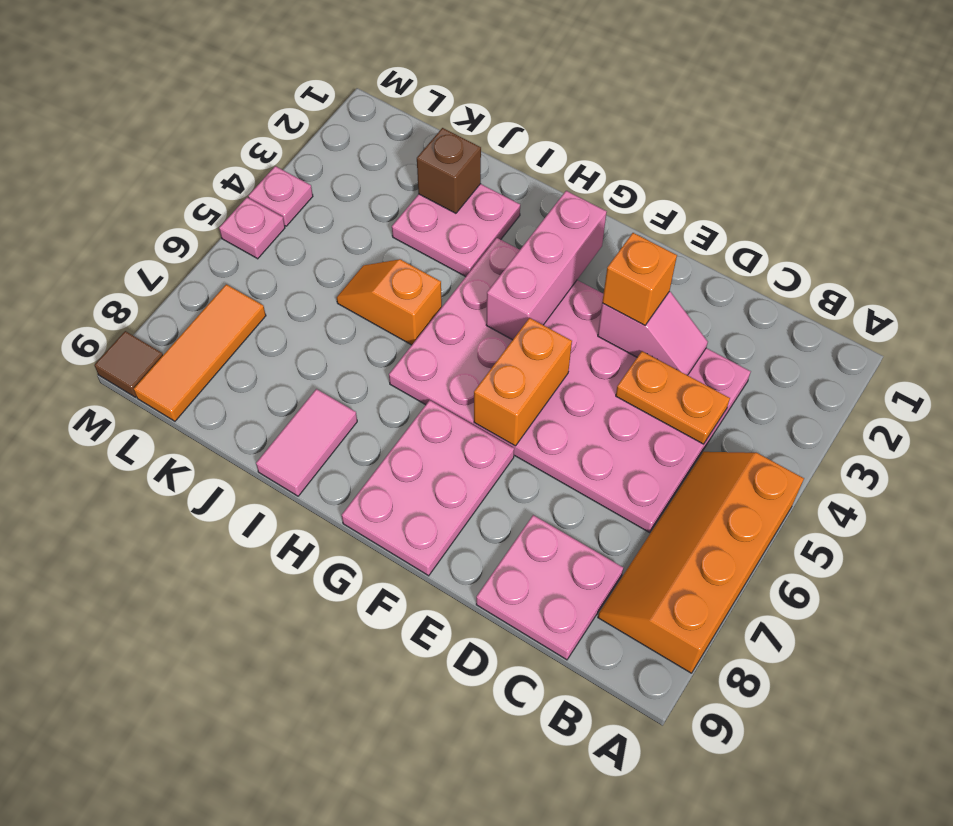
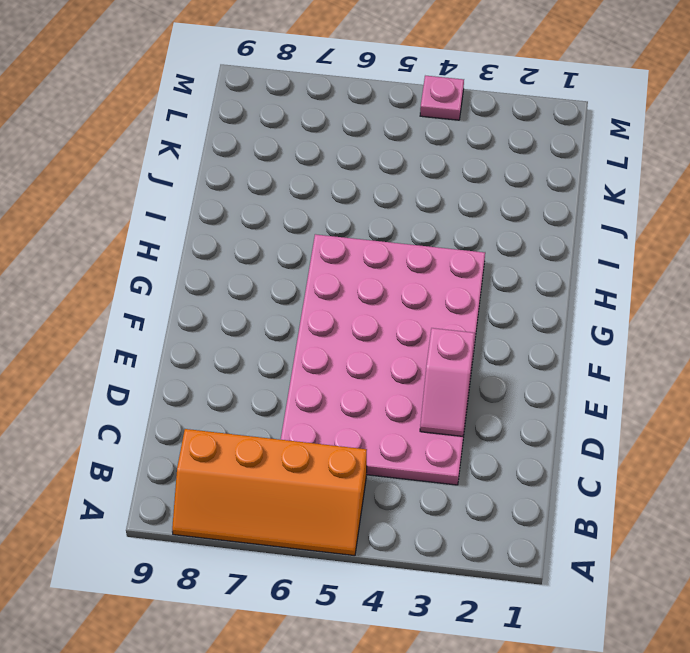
orange 2x4 slope [172,429,367,556] -> orange 2x4 slope turned to [598,452,804,673]
none -> pink 2x2 plate [476,515,623,660]
none -> pink 2x3 plate [342,400,514,576]
none -> pink 2x2 plate [392,184,520,277]

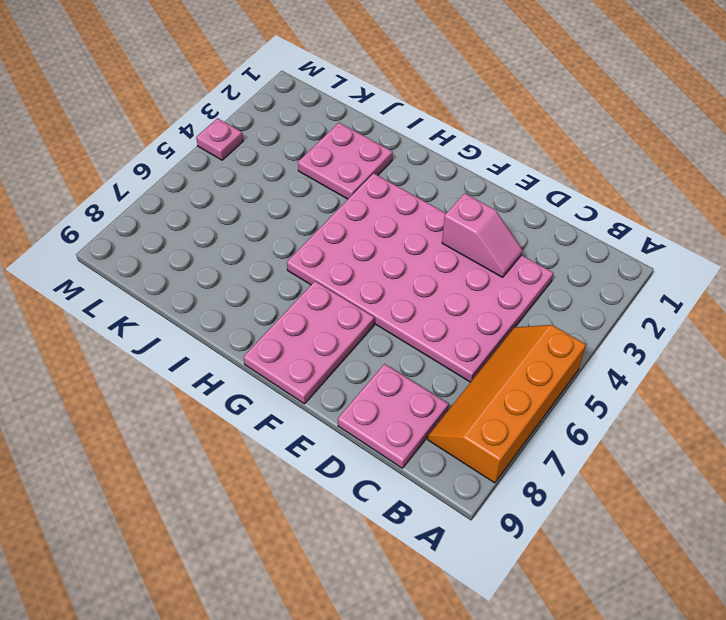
none -> orange 1x2 slope [337,259,442,345]
none -> pink 1x2 tile [256,389,357,496]
none -> orange 1x3 tile [134,284,266,421]

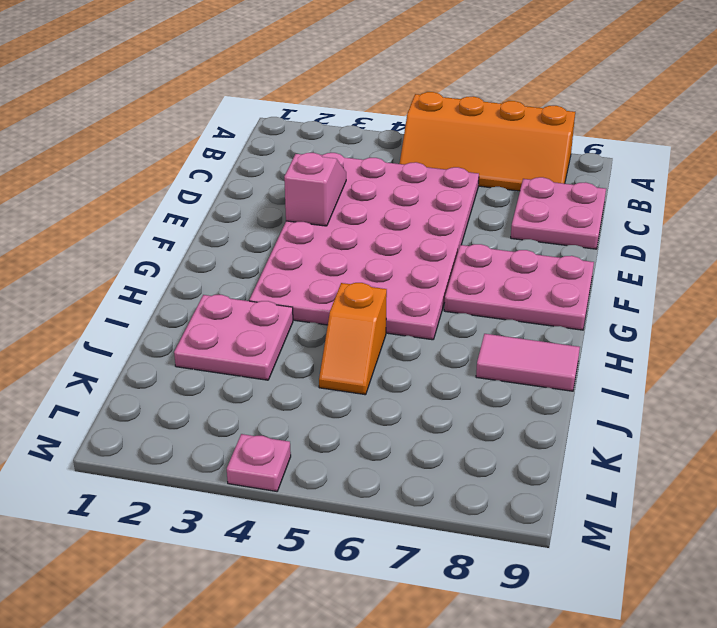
none -> orange 1x3 tile [134,284,266,421]
none -> pink 1x1 plate [219,198,285,259]
none -> brown 1x1 tile [95,331,163,397]

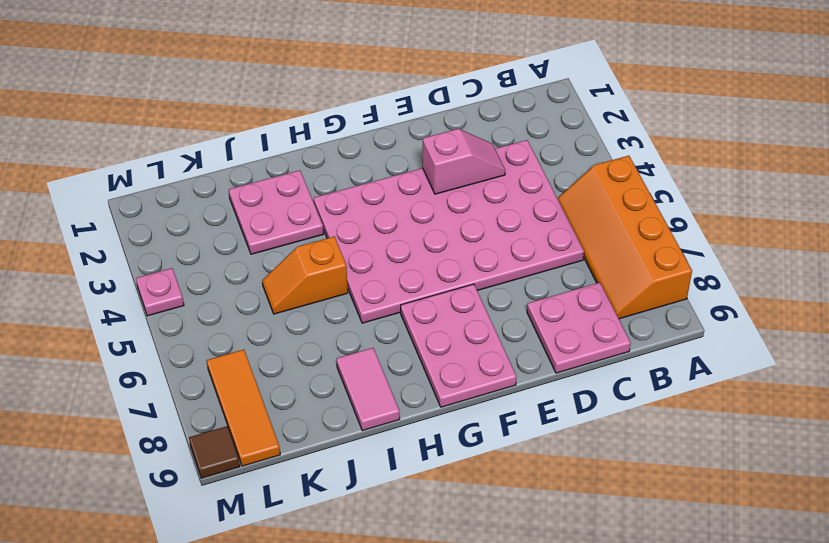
none -> pink 1x1 plate [219,198,285,259]
none -> orange 1x2 plate [616,351,730,444]
none -> orange 1x2 brick [474,318,572,446]

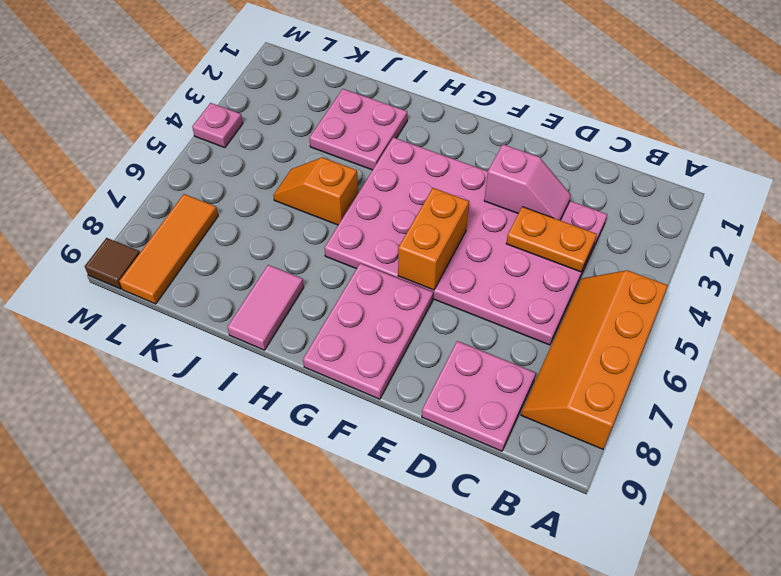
none -> pink 1x1 plate [219,198,285,259]
none -> pink 1x3 brick [486,191,607,340]
none -> brown 1x1 brick [417,128,481,213]

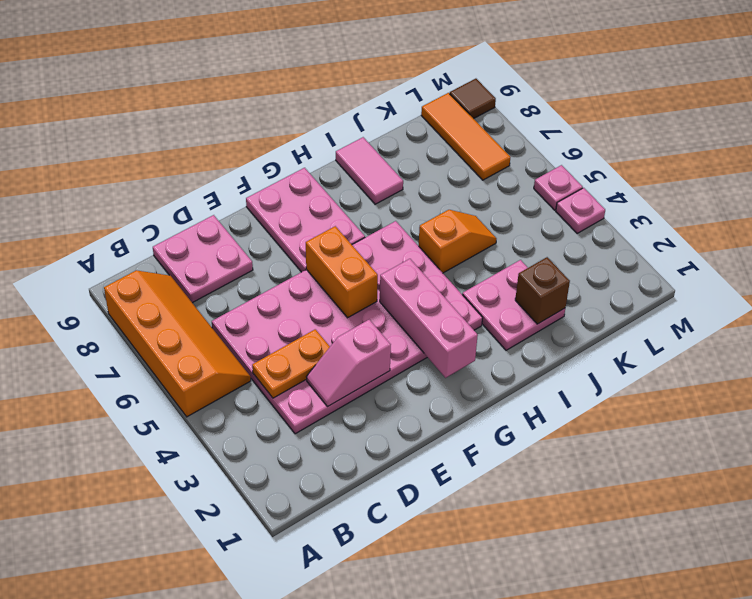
none -> orange 1x1 brick [602,233,677,325]

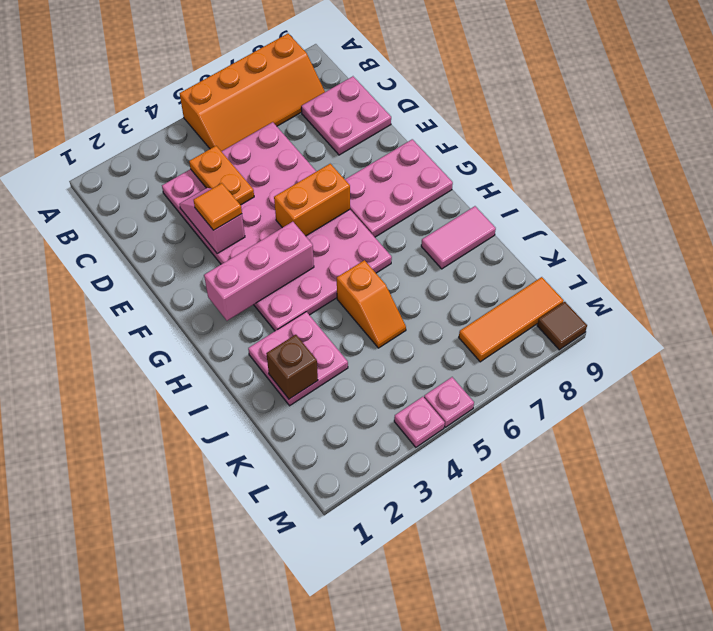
orange 1x1 tile [194,183,242,230] -> orange 1x1 brick [602,233,677,325]

